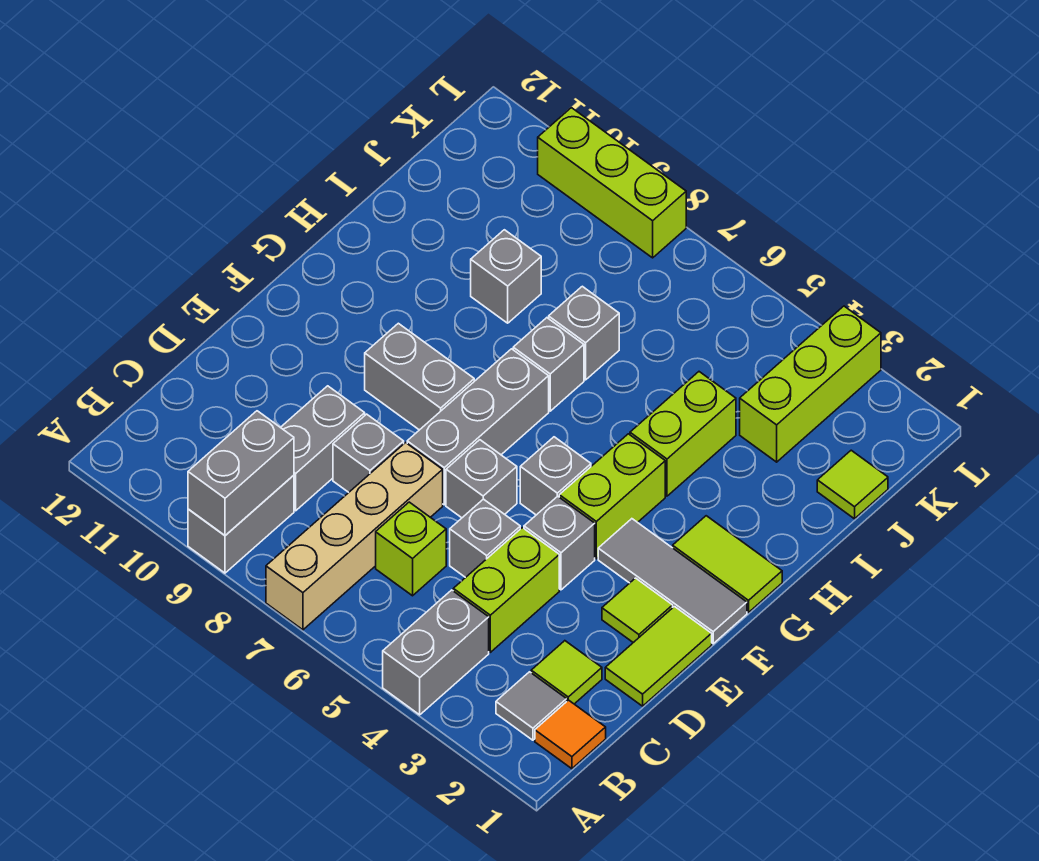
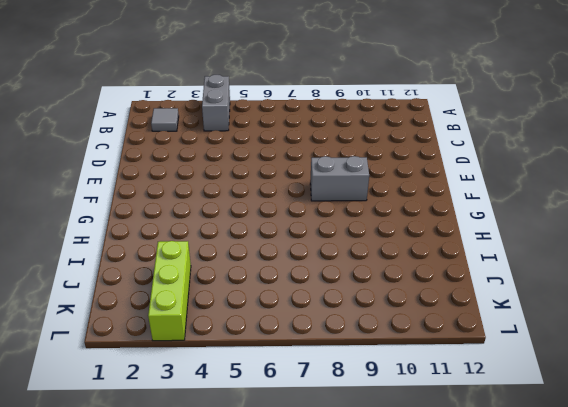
none -> tan 1x4 brick [266,443,443,630]
none -> grey 1x2 brick [188,475,294,573]
none -> orange 1x1 tile [535,700,606,769]

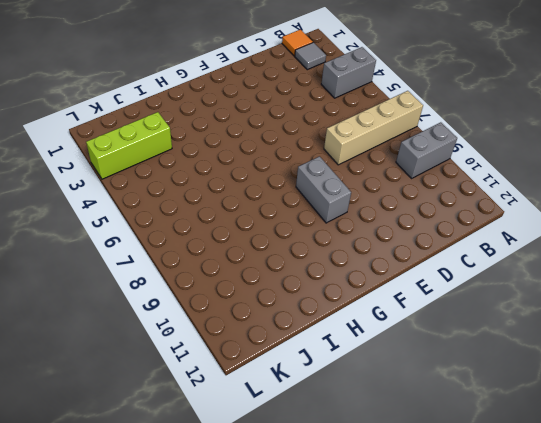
none -> lime 1x1 tile [531,641,602,704]
none -> lime 1x2 brick [453,528,559,652]
none -> lime 1x1 brick [376,502,446,596]

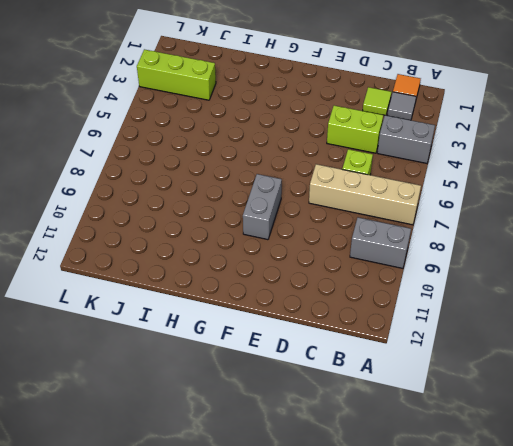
none -> grey 1x2 brick [280,386,365,511]
none -> lime 1x2 tile [605,607,712,706]
none -> grey 1x1 brick [450,499,520,578]

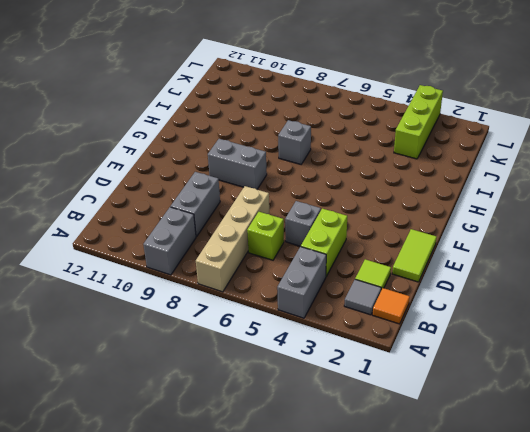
none -> grey 1x1 brick [333,414,404,492]
none -> lime 1x1 tile [602,578,673,643]
none -> grey 1x1 brick [524,496,595,590]

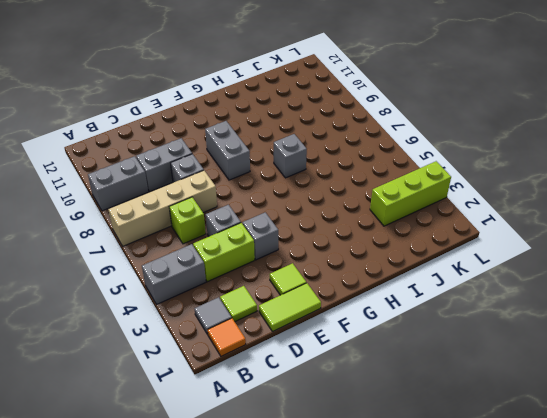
none -> grey 1x1 brick [446,440,517,518]
none -> grey 1x3 brick [407,349,549,505]
none -> grey 1x3 tile [598,519,747,644]

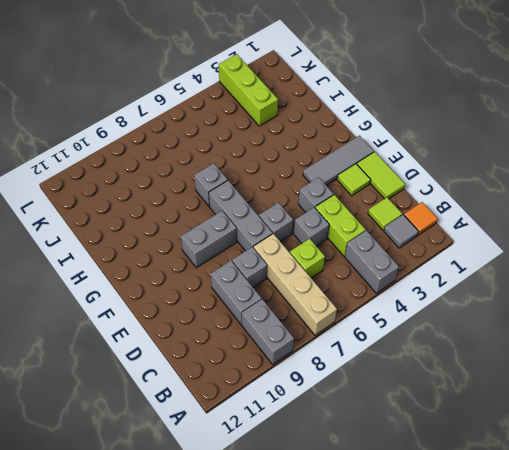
none -> lime 1x2 brick [559,434,665,559]
none -> grey 1x1 brick [520,437,591,515]
none -> lime 1x2 tile [673,516,782,612]

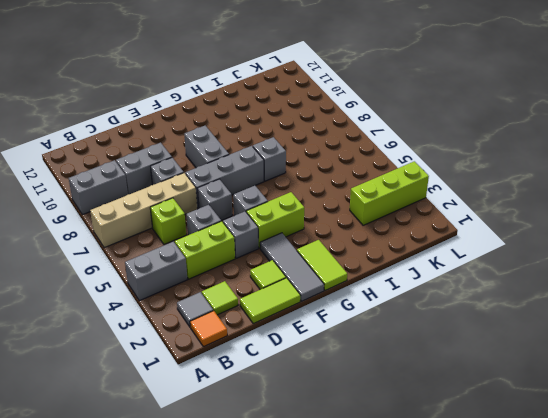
none -> lime 1x2 brick [630,372,736,496]
none -> grey 1x1 brick [549,286,619,380]
none -> grey 1x1 brick [471,230,541,323]

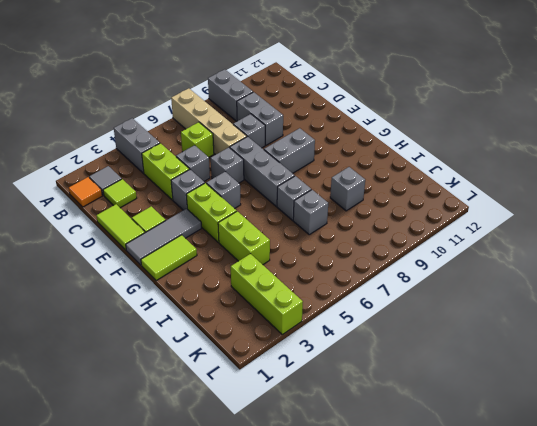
none -> lime 1x1 tile [817,450,888,519]
none -> lime 1x3 brick [538,108,686,258]
none -> grey 1x2 brick [188,411,294,535]

